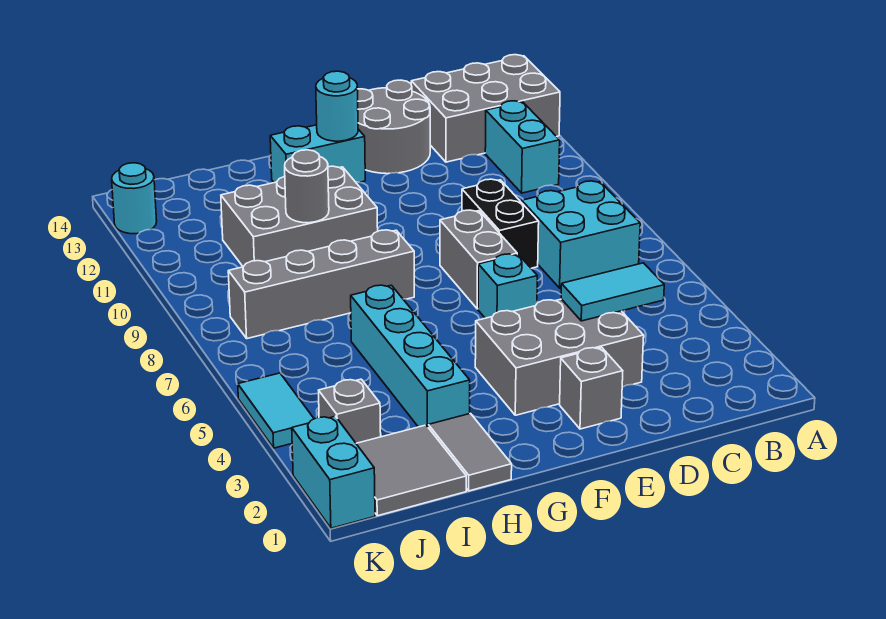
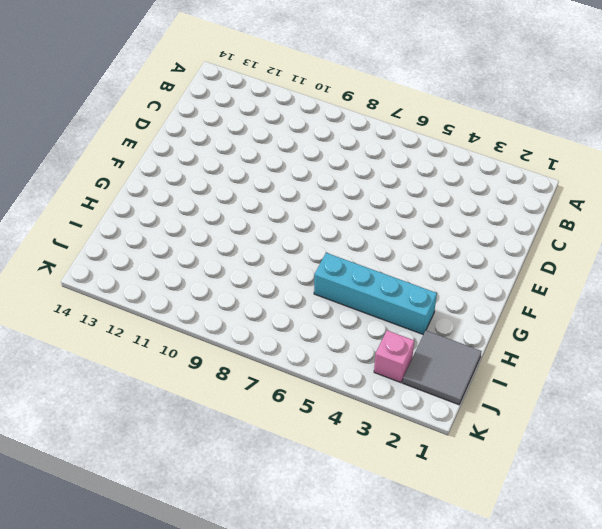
pink 1x1 brick [374,330,414,383] -> grey 1x1 brick [319,379,381,443]
none -> grey 2x3 brick [411,55,560,162]
none -> cyan 2x2 brick [522,181,640,288]
none -> cyan 1x2 brick [485,101,560,193]

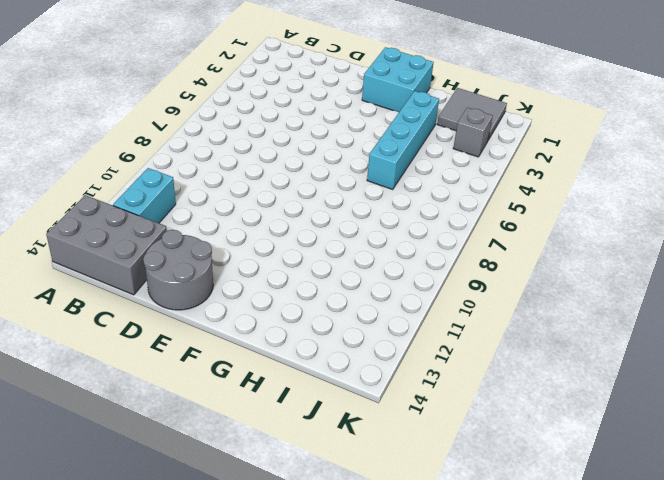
cyan 2x2 brick [362,47,434,112] -> cyan 2x2 brick moved to [522,181,640,288]
none -> grey 2x3 brick [475,299,644,415]
none -> black 1x2 brick [462,179,539,268]
none -> grey 1x1 brick [560,347,623,429]

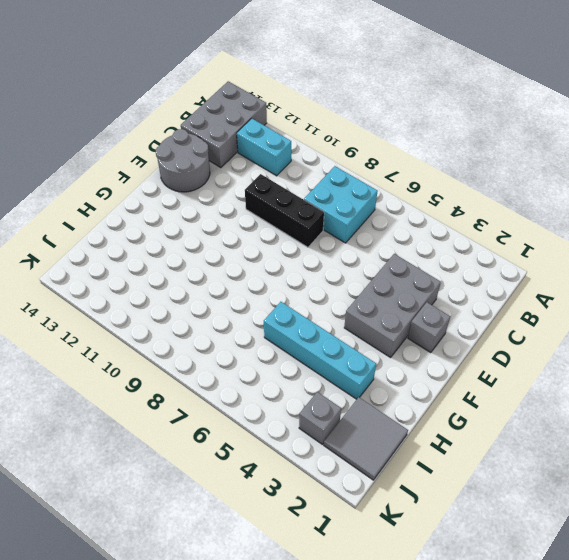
black 1x3 brick [245,174,324,247] -> black 1x2 brick [462,179,539,268]
none -> cyan 1x1 brick [478,254,537,318]
none -> grey 1x2 brick [440,210,517,309]
none -> cyan 1x2 brick [270,125,365,183]

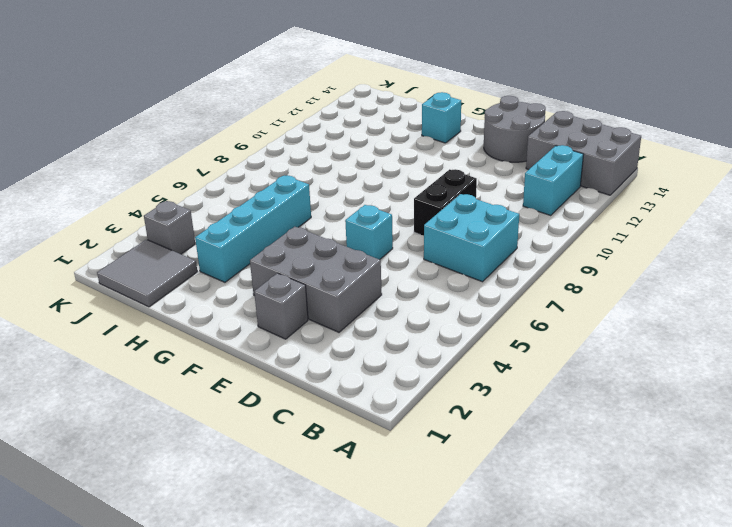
cyan 1x1 brick [422,92,461,143] -> cyan 1x2 brick [270,125,365,183]
none -> grey 1x2 brick [440,210,517,309]
none -> grey 1x4 brick [228,230,414,339]
none -> grey 2x3 brick [221,166,378,267]

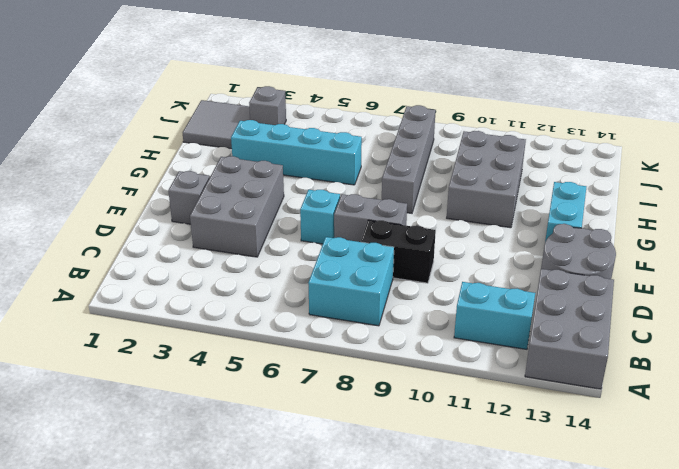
none -> grey 1x2 tile [428,413,512,491]
none -> cyan 1x2 brick [292,416,375,528]
none -> cyan 1x2 tile [238,373,314,448]

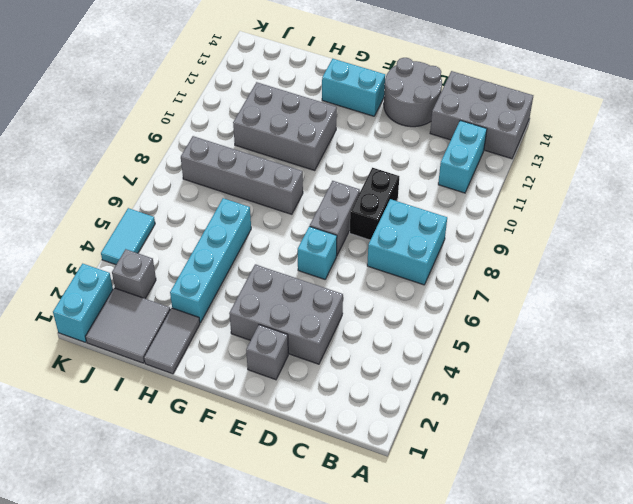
none -> cyan 1x1 round brick [112,163,157,234]
none -> cyan 1x2 tile [561,263,664,321]
none -> cyan 1x1 round brick [316,71,358,141]

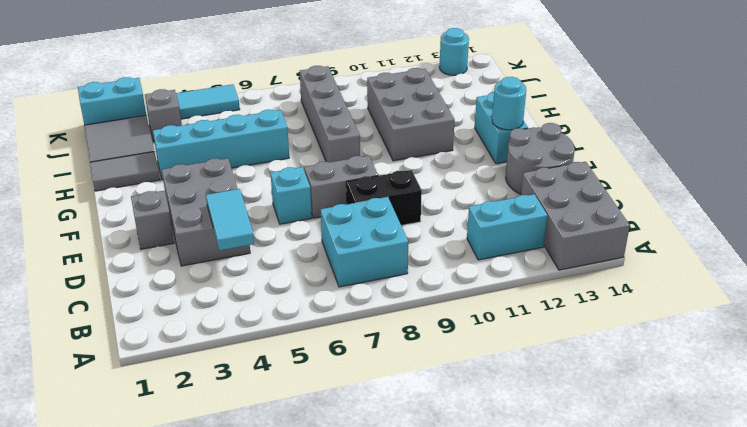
none -> grey 1x1 round brick [285,150,329,223]

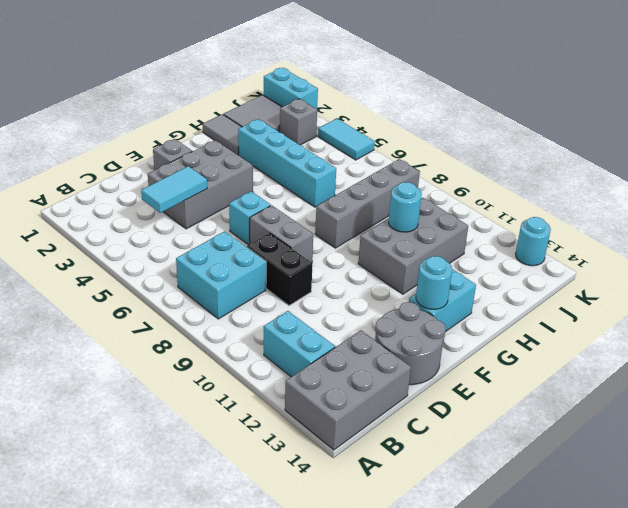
cyan 1x1 round brick [389,182,422,232] -> grey 1x1 round brick [285,150,329,223]

